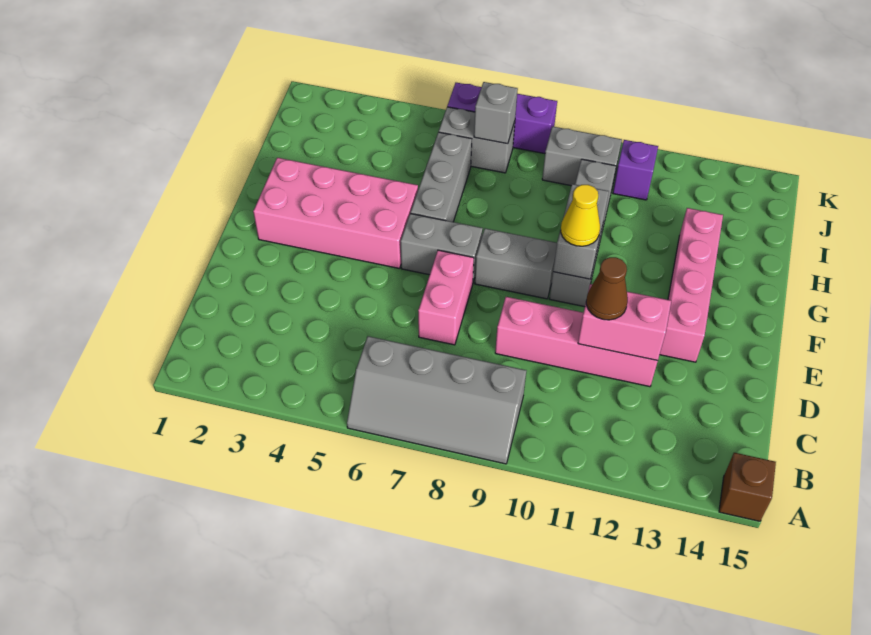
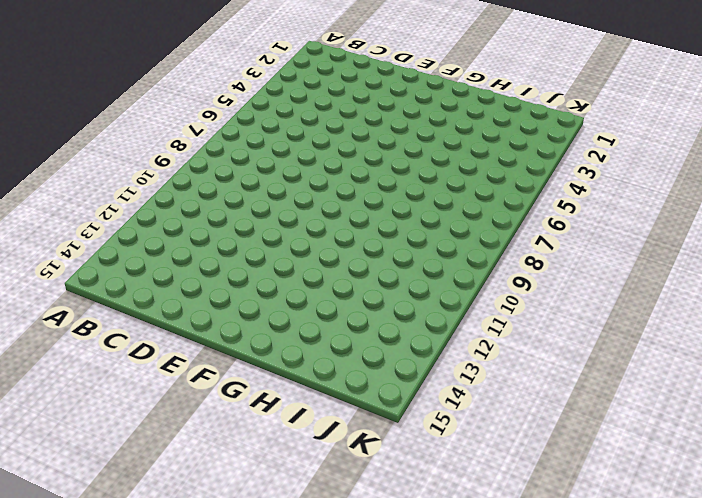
none -> grey 2x4 slope [347,336,527,464]
none -> brown 1x1 brick [719,453,776,521]
none -> pink 1x2 brick [418,250,474,345]

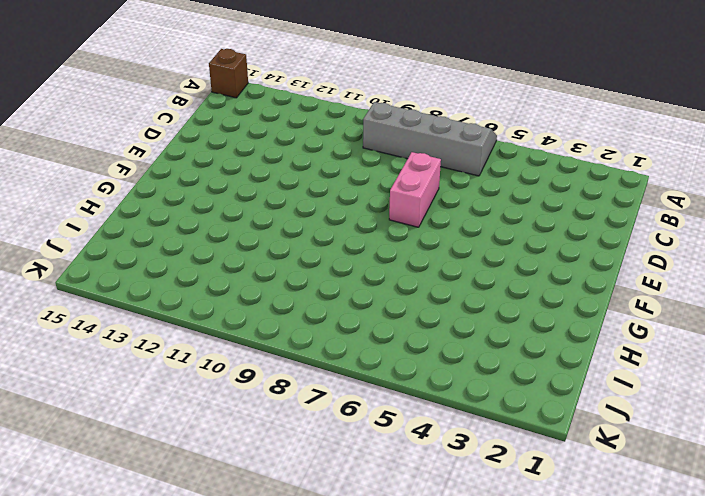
none -> pink 1x4 brick [495,297,658,387]
none -> pink 1x4 brick [660,208,723,362]
none -> pink 2x4 brick [253,158,418,269]

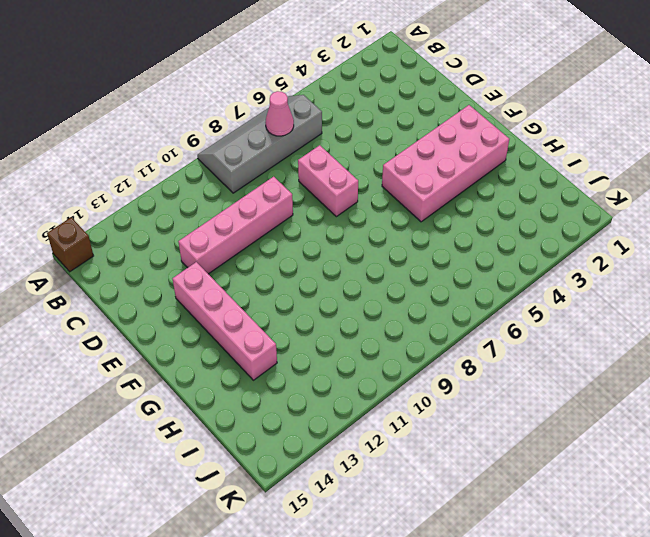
pink 1x1 cone [265,91,294,136] -> none
none -> grey 1x2 brick [401,213,483,282]
none -> grey 1x2 brick [475,228,557,299]
none -> grey 1x4 brick [550,159,616,307]

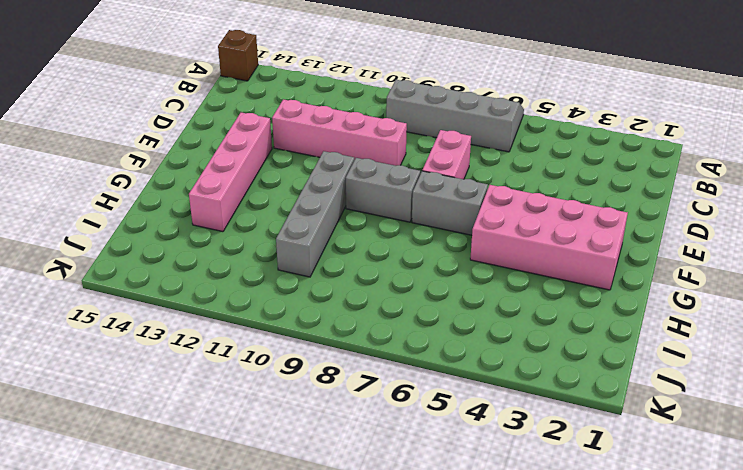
none -> grey 1x3 brick [411,132,472,222]
none -> grey 1x2 brick [439,107,515,173]
none -> grey 1x2 brick [542,126,622,186]

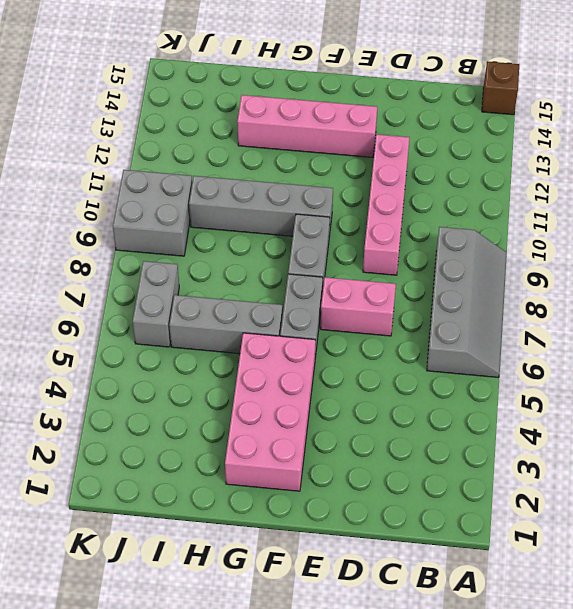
grey 2x2 brick [113,170,192,256] -> grey 1x2 brick [542,126,622,186]
none -> purple 1x1 brick [613,140,658,200]
none -> purple 1x3 brick [447,83,557,154]
none -> pink 1x2 brick [578,284,671,361]

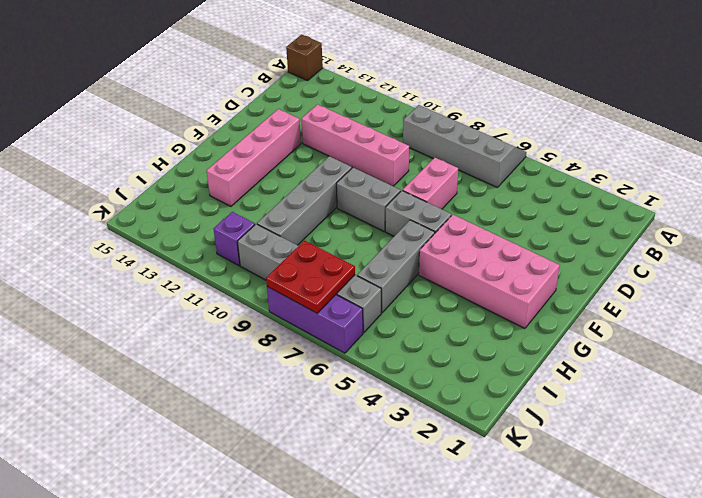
red 2x2 plate [266,241,355,313] -> grey 1x1 brick [474,82,518,144]
none -> pink 1x2 brick [578,284,671,361]
none -> grey 1x2 brick [553,184,609,279]
none -> brown 1x1 cone [586,257,628,320]

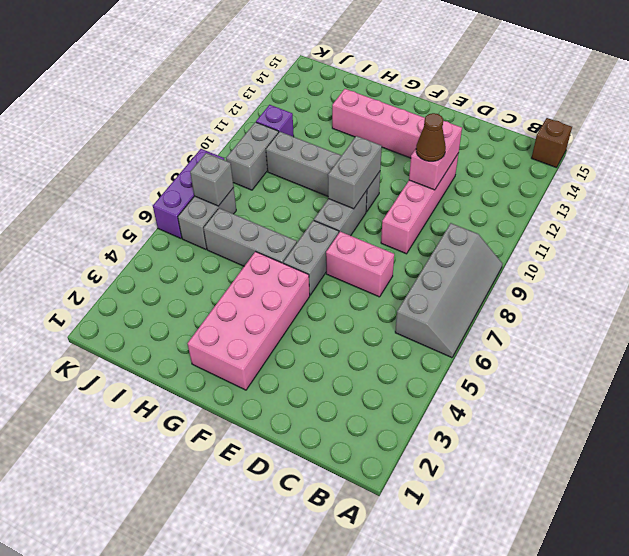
grey 1x2 brick [328,136,382,209] -> grey 1x2 brick turned to [553,184,609,279]
none -> yellow 1x1 cone [561,185,600,246]

